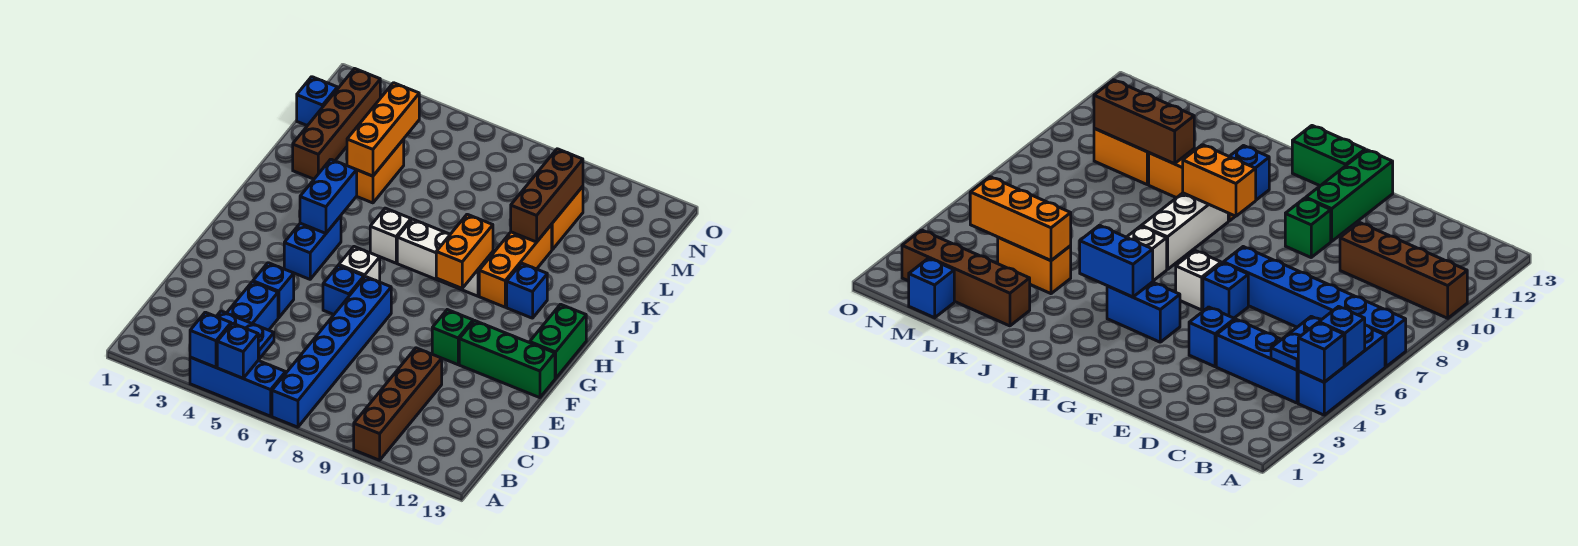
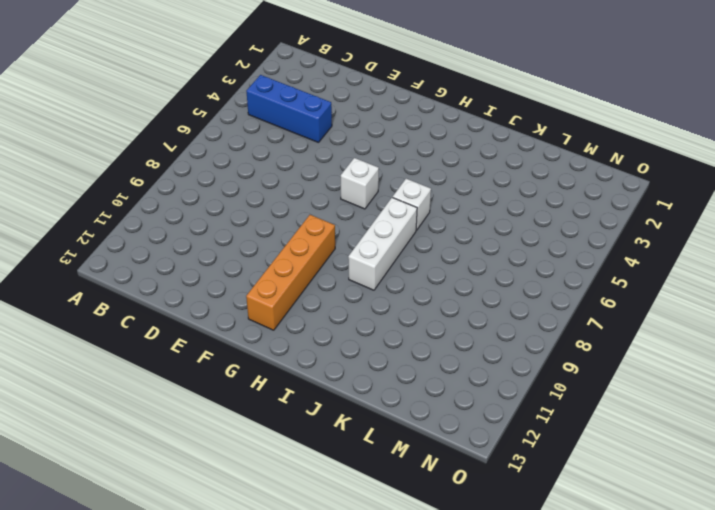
orange 1x4 brick [246,215,335,330] -> none
none -> blue 1x3 brick [190,357,286,416]
none -> blue 1x6 brick [272,277,391,427]
none -> brown 1x4 brick [354,348,442,460]

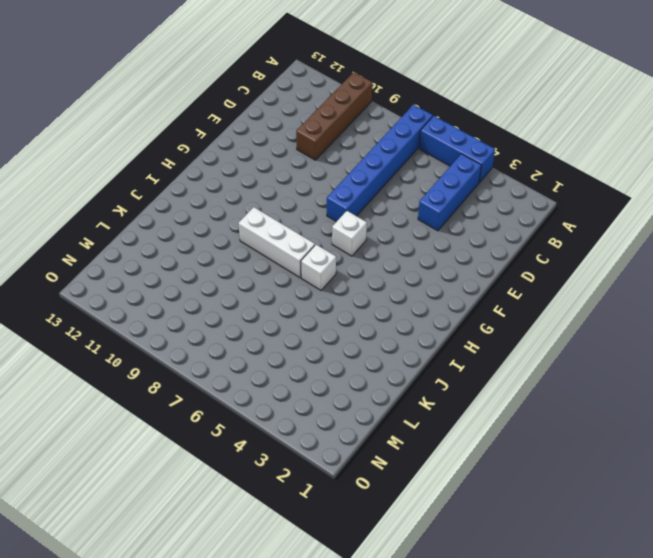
none -> blue 1x1 brick [253,263,294,318]
none -> blue 1x1 brick [323,265,364,314]
none -> green 1x1 brick [432,310,473,365]

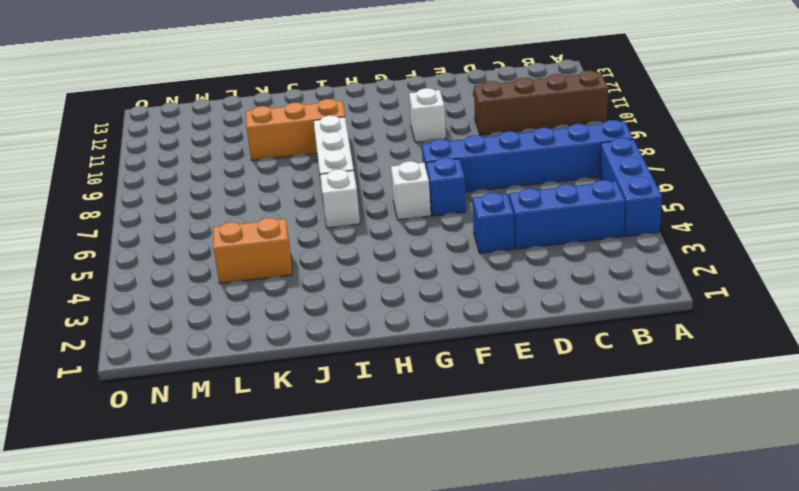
white 1x1 brick [409,88,446,142] -> green 1x1 brick [432,310,473,365]
none -> green 1x3 brick [459,321,555,398]
none -> blue 1x2 brick [284,216,341,279]
none -> green 1x2 brick [530,304,586,378]

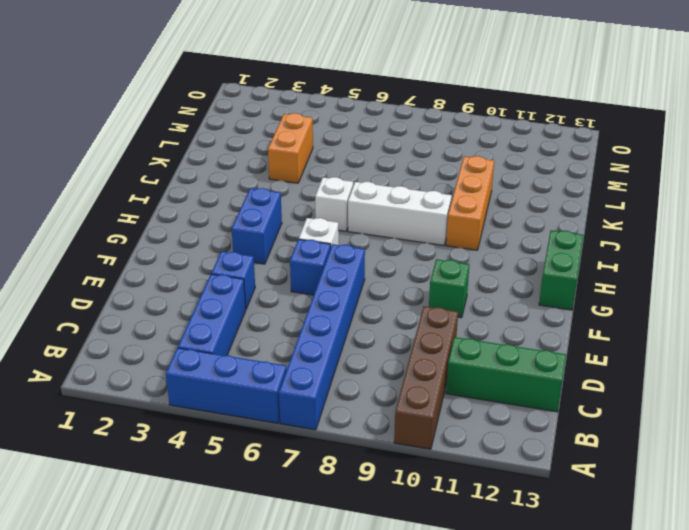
green 1x3 brick [446,337,566,412] -> green 1x3 brick moved to [459,321,555,398]
none -> blue 1x1 brick [507,263,547,318]
none -> brown 1x4 brick [293,69,380,179]
none -> orange 1x2 brick [551,186,583,250]

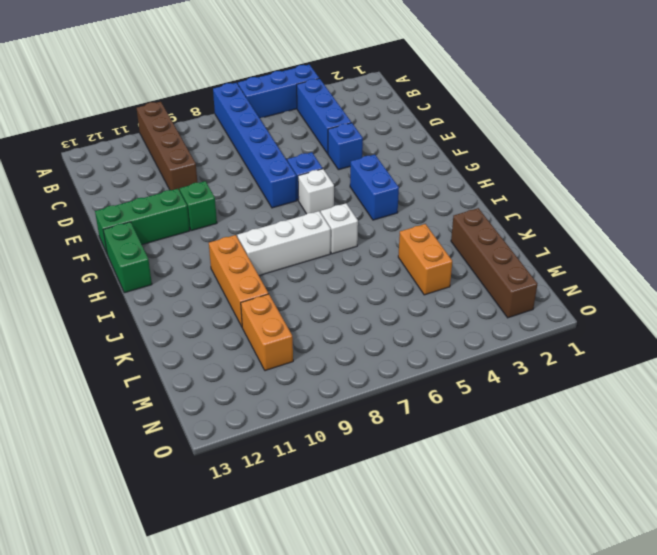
none -> blue 1x1 brick [507,263,547,318]
none -> blue 1x1 brick [297,77,338,126]
none -> blue 1x1 brick [190,312,231,367]

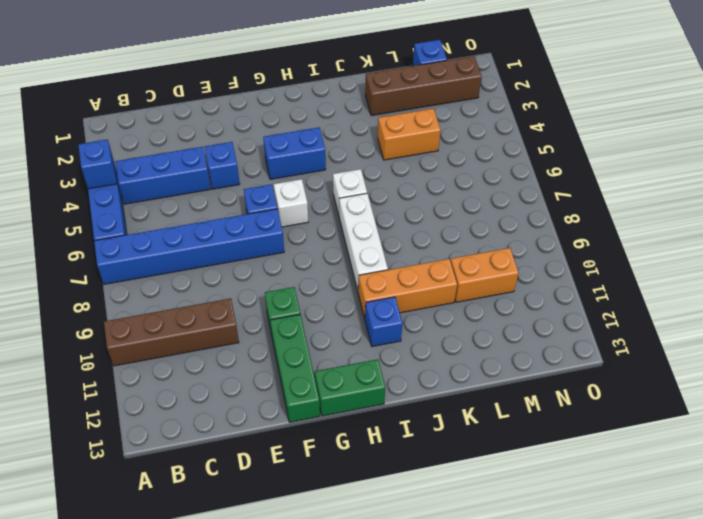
none -> blue 1x1 brick [217,323,258,378]
none -> blue 1x2 plate [216,311,274,359]
none -> blue 1x2 brick [300,159,357,233]

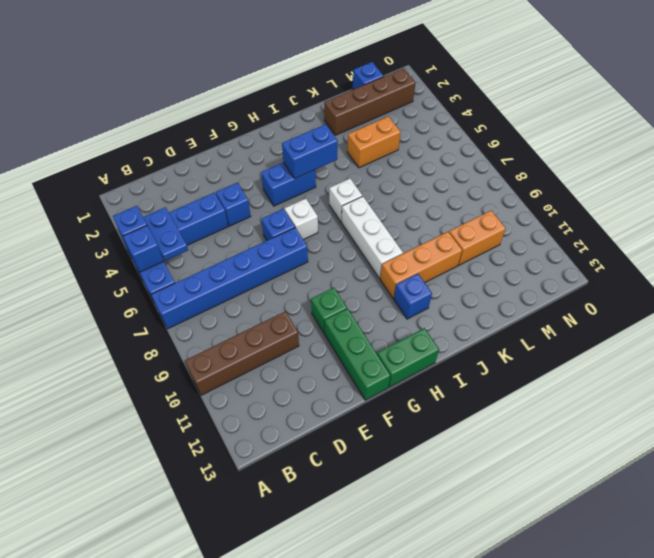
none -> orange 1x2 brick [436,214,493,288]
none -> orange 1x3 brick [347,83,419,176]
none -> brown 1x3 brick [511,149,583,242]

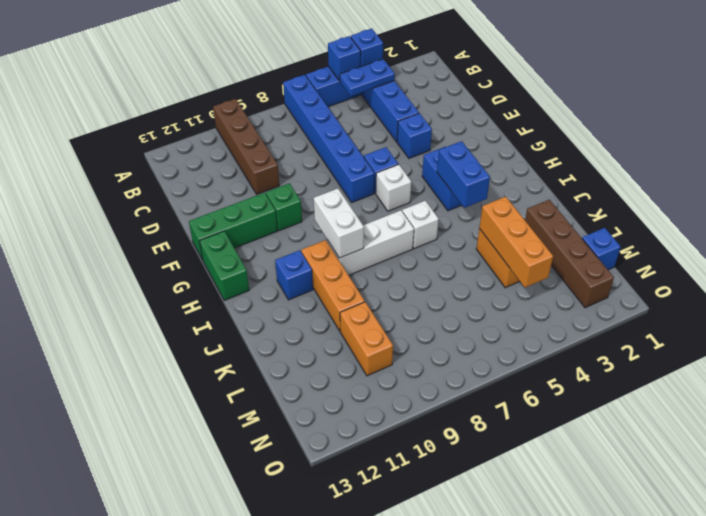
white 1x2 brick [314,189,364,258] -> orange 1x2 brick [436,214,493,288]
none -> brown 1x3 brick [511,149,583,242]

